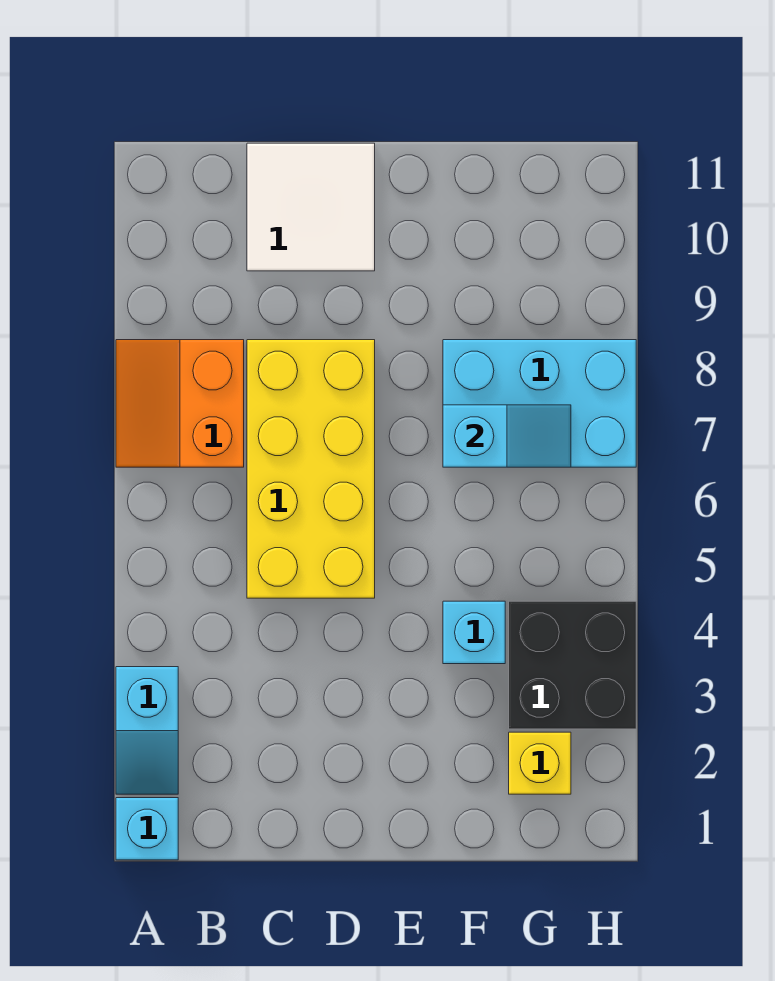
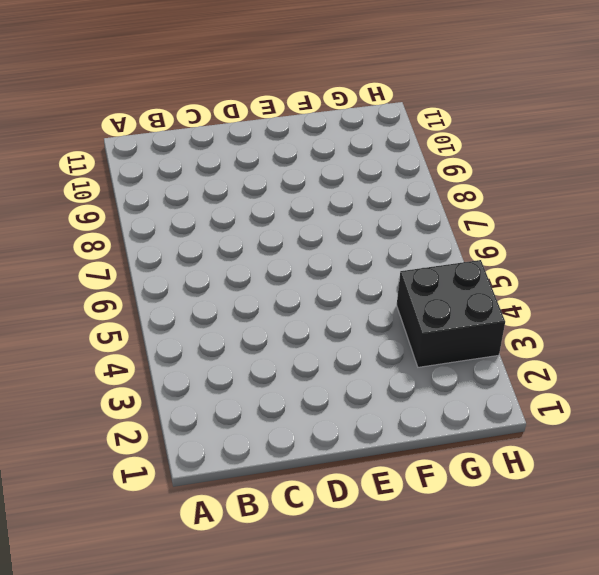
none -> cyan 1x1 brick [116,798,178,860]
none -> cyan 1x2 slope [116,667,178,794]

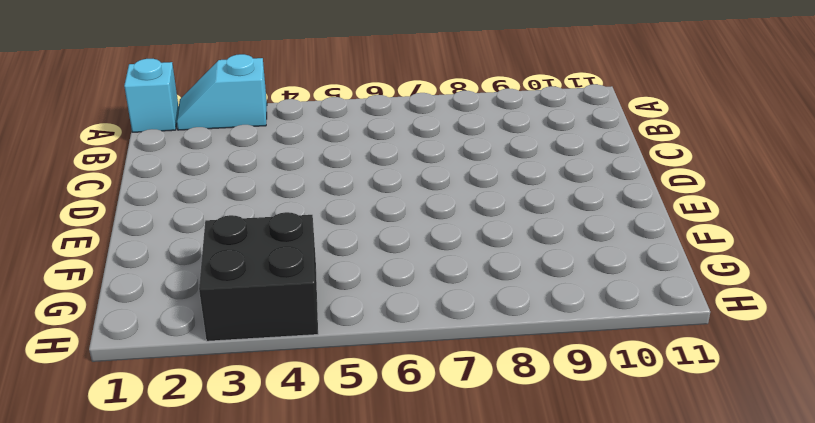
none -> orange 2x2 slope [116,340,244,467]
none -> yellow 2x4 brick [247,340,375,598]

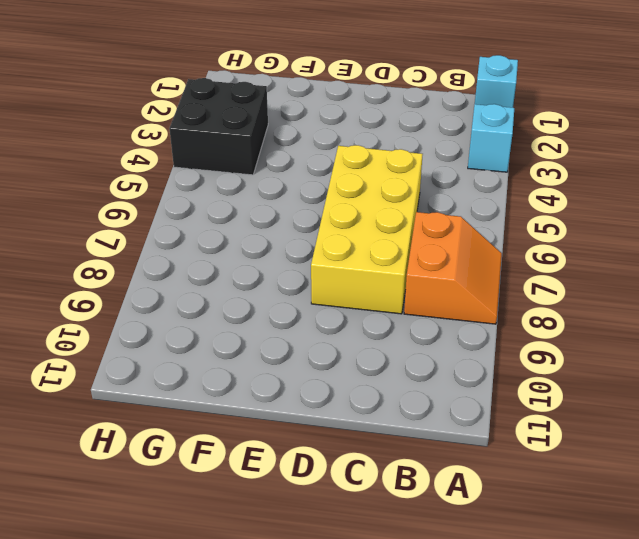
none -> white 2x2 tile [247,143,375,271]
none -> cyan 1x1 brick [443,601,505,664]

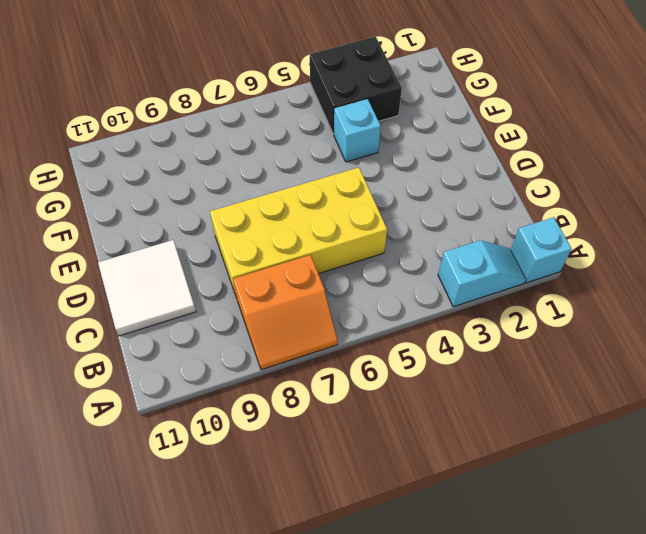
none -> cyan 2x3 brick [443,340,636,467]
none -> yellow 1x1 brick [509,732,571,794]

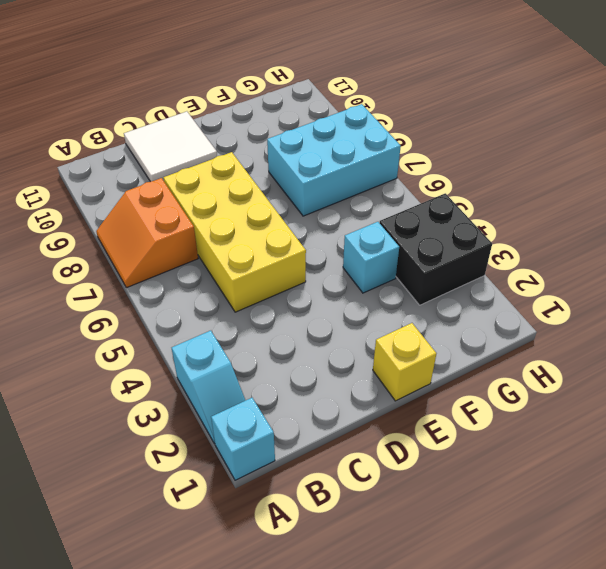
yellow 1x1 brick [373,323,436,401] -> yellow 1x1 brick moved to [509,732,571,794]
none -> cyan 1x2 slope [443,405,571,467]

